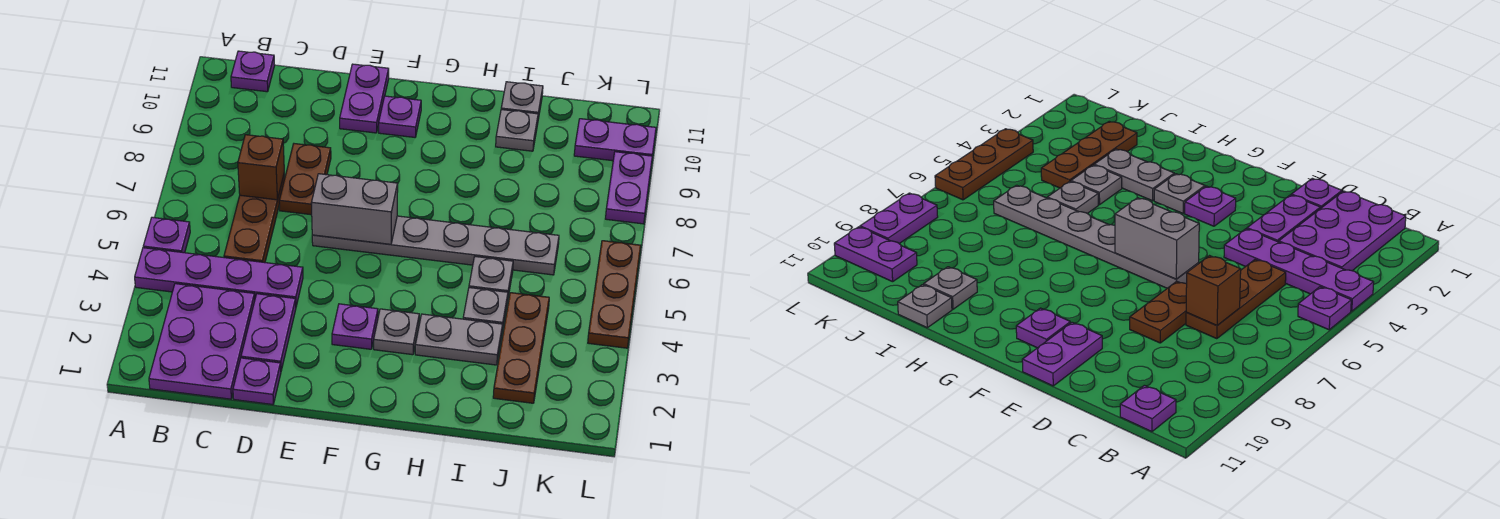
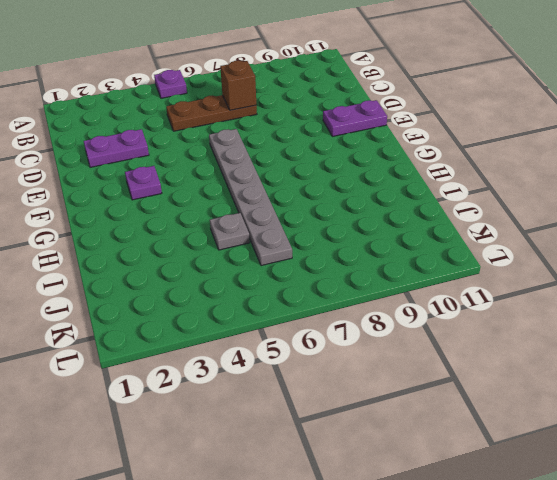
none -> purple 1x4 plate [135,248,303,306]
none -> purple 2x3 plate [149,284,255,399]
none -> purple 1x1 plate [231,51,275,92]

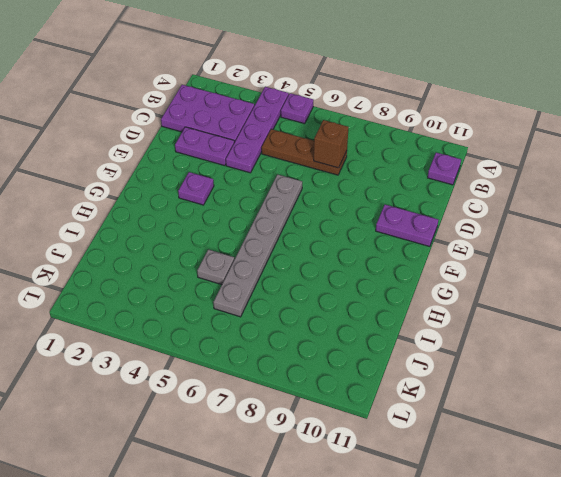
none -> purple 1x1 plate [233,358,281,405]
none -> brown 1x2 plate [279,144,331,215]
none -> purple 1x1 plate [379,96,421,137]

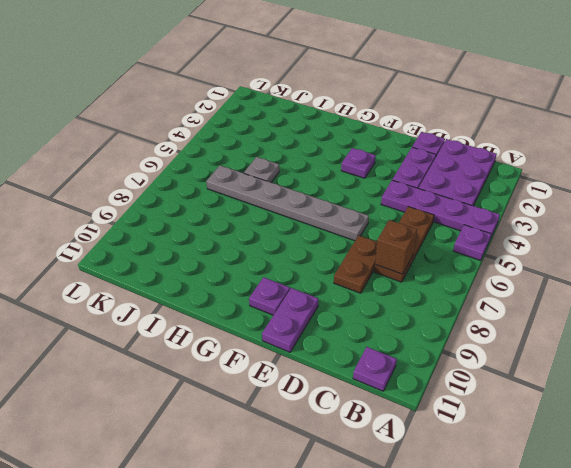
none -> grey 1x1 plate [374,309,419,355]
none -> grey 1x2 plate [415,314,503,365]
none -> grey 1x1 plate [463,288,508,332]

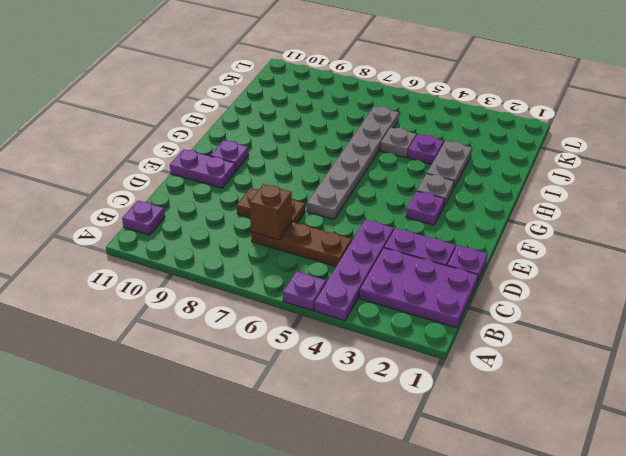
purple 1x1 plate [408,134,444,164] -> grey 1x1 plate [463,288,508,332]
none -> grey 1x1 plate [496,110,538,151]
none -> grey 1x1 plate [501,82,543,119]
none -> brown 1x3 plate [493,293,549,403]

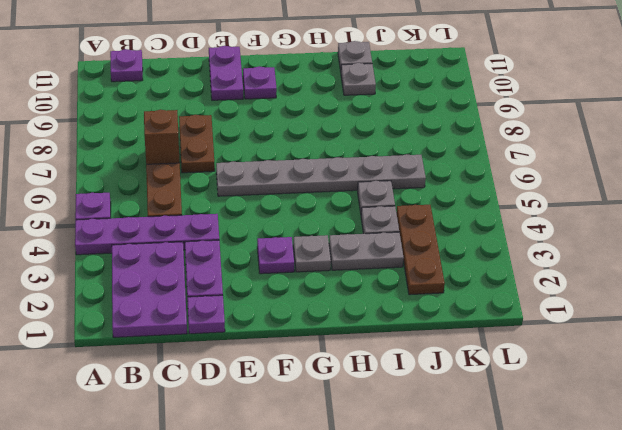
none -> purple 1x2 plate [574,119,656,161]
none -> brown 1x3 plate [588,241,641,348]
none -> purple 1x2 plate [606,152,652,224]

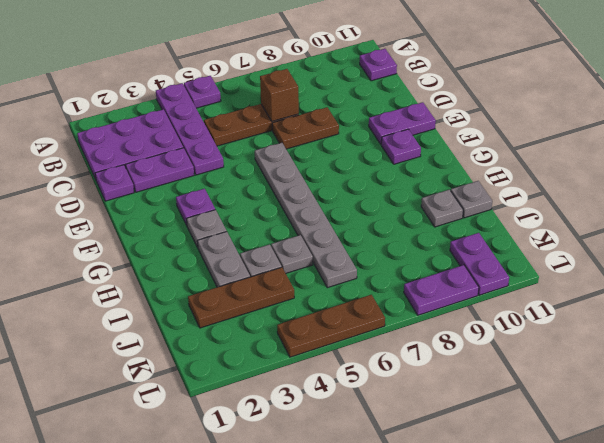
none -> grey 1x2 brick [311,174,398,244]

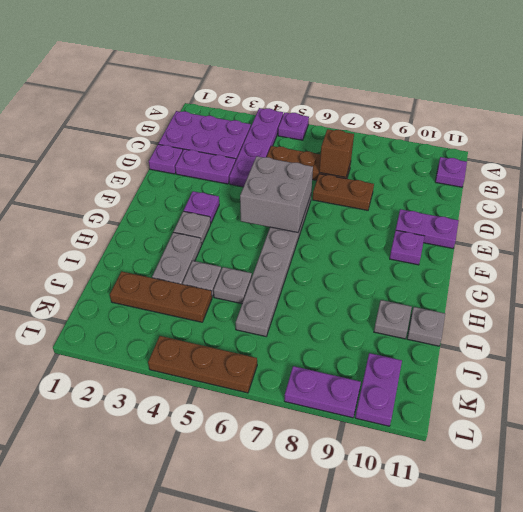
grey 2x2 brick [240,156,313,232] -> grey 1x2 brick [311,174,398,244]

